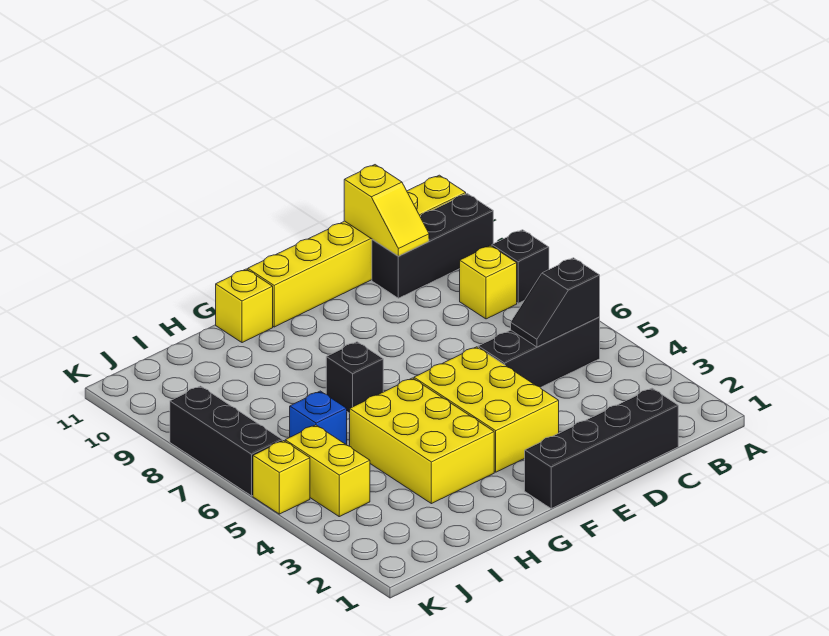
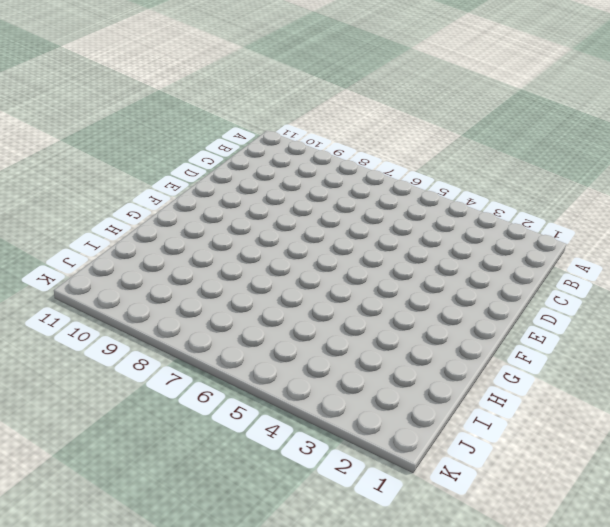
none -> black 1x1 brick [492,230,549,303]
none -> black 1x3 brick [372,194,493,298]
none -> yellow 1x6 brick [248,175,466,327]

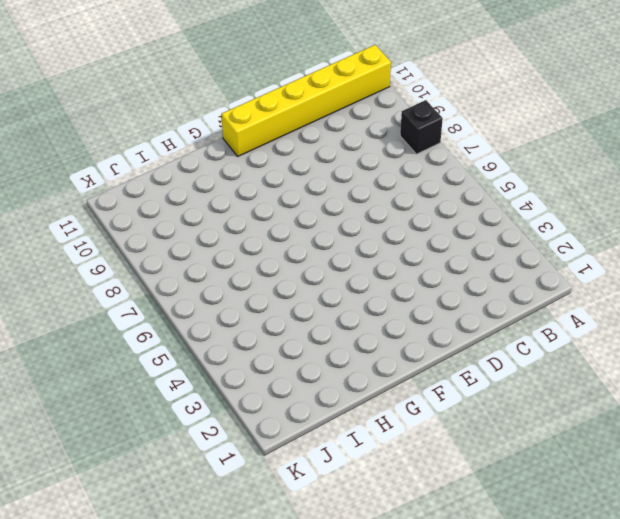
none -> black 1x3 brick [372,194,493,298]
none -> black 1x3 brick [478,317,600,388]
none -> yellow 1x1 brick [460,245,517,319]

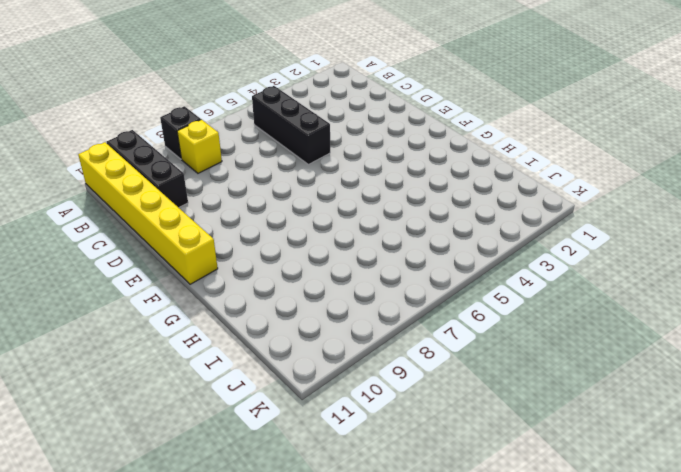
none -> black 1x4 brick [525,388,678,508]
none -> yellow 2x3 brick [414,347,559,472]
none -> yellow 2x3 brick [350,378,494,504]

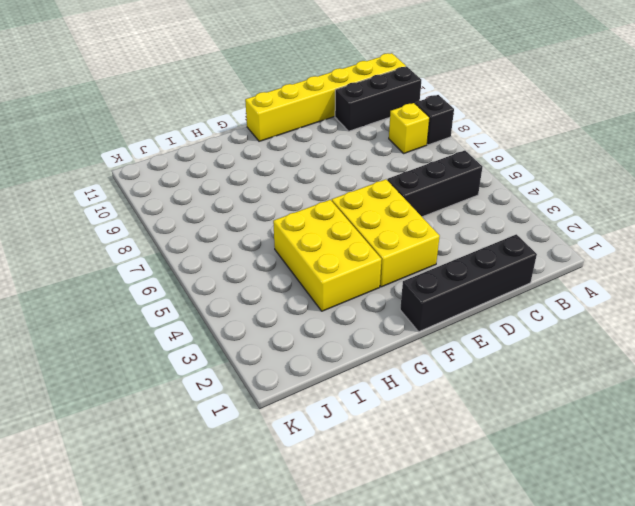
none -> black 1x1 brick [326,342,383,413]
none -> yellow 1x1 brick [216,269,273,343]
none -> blue 1x1 brick [290,391,347,445]

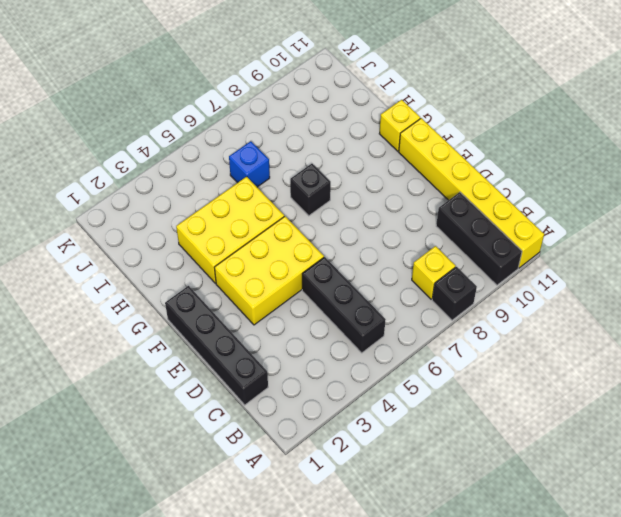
none -> yellow 1x2 brick [285,425,370,517]
none -> yellow 1x1 brick [253,441,310,514]
none -> black 1x3 brick [170,386,282,496]

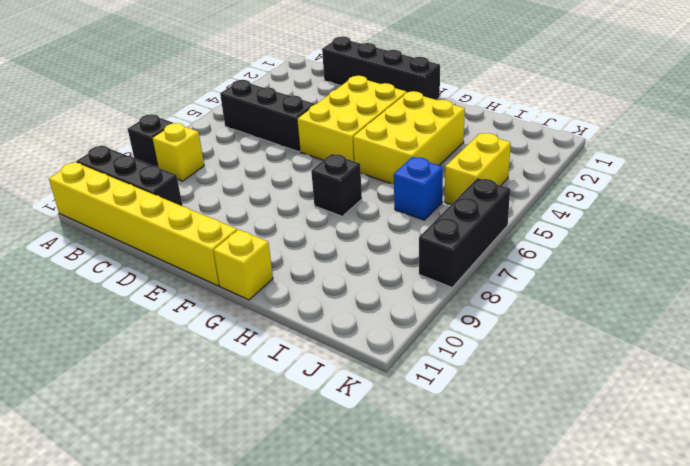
none -> yellow 1x1 brick [253,441,310,514]
none -> black 1x2 slope [511,258,600,347]
none -> yellow 1x2 slope [344,165,429,256]

